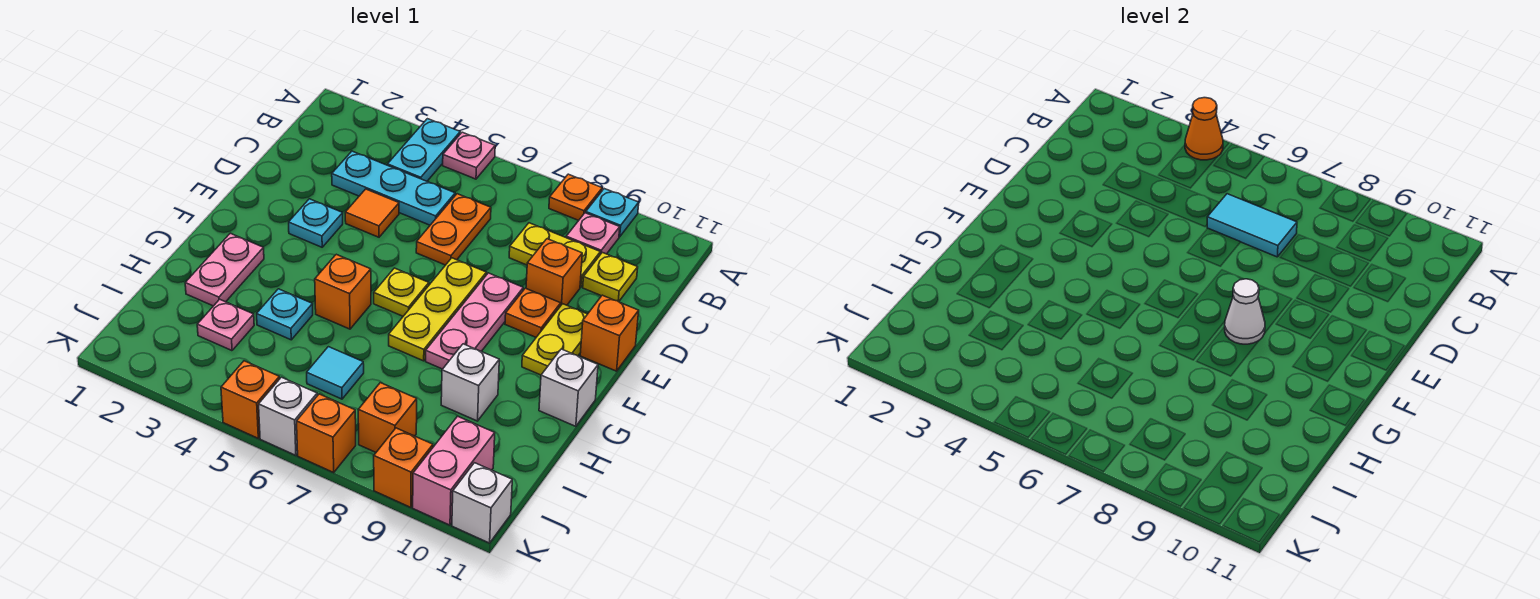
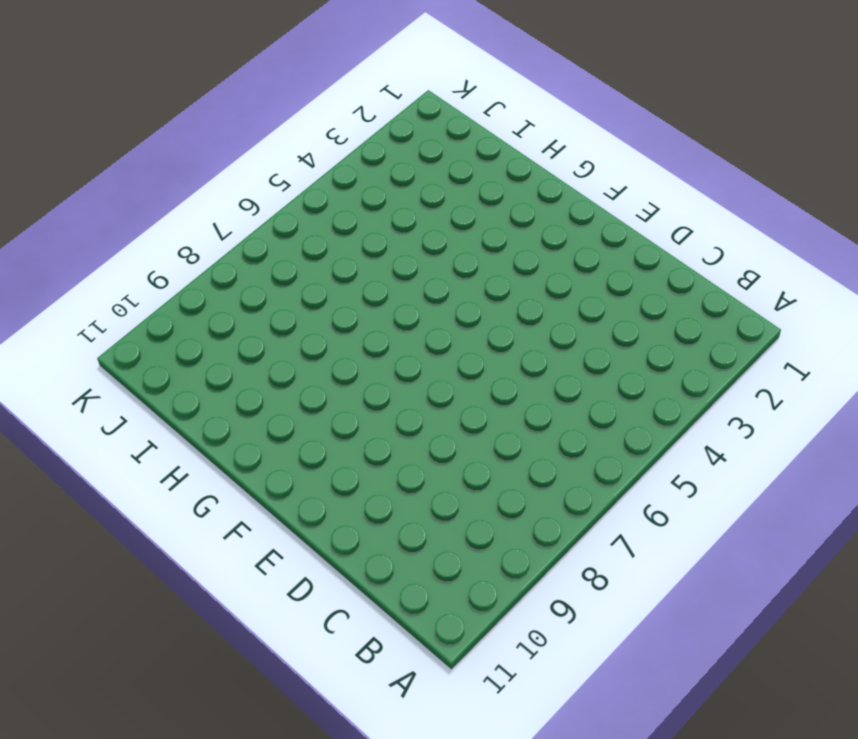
none -> cyan 1x2 plate [388,119,460,181]
none -> pink 1x1 plate [443,132,495,179]
none -> orange 1x1 plate [549,174,602,220]
none -> cyan 1x1 plate [586,189,639,237]

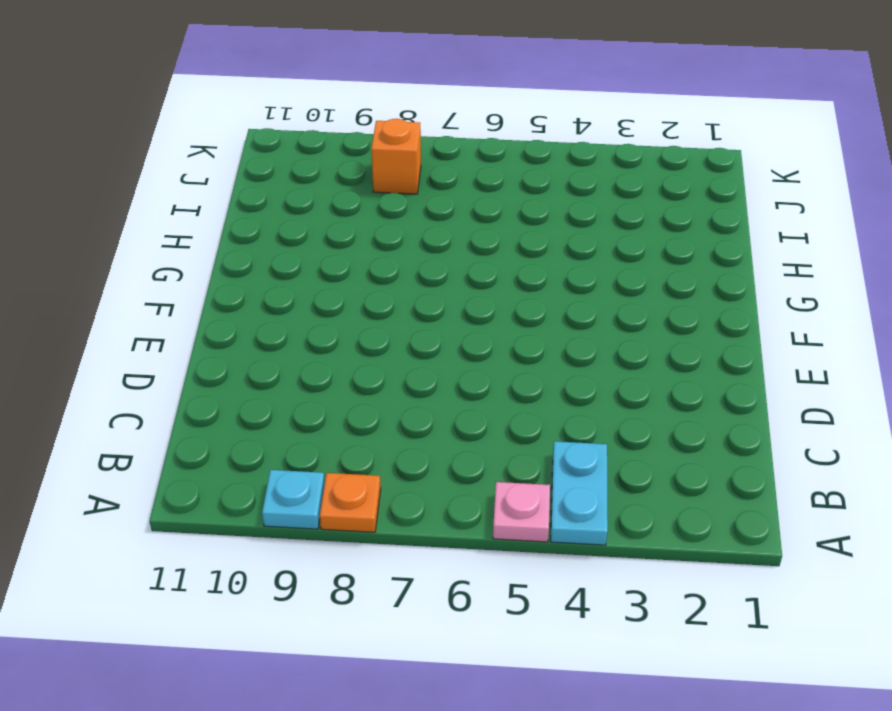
none -> pink 1x1 plate [566,213,620,254]
none -> cyan 1x3 plate [332,151,455,225]
none -> orange 1x2 plate [416,194,491,265]
none -> yellow 1x2 plate [509,223,600,287]

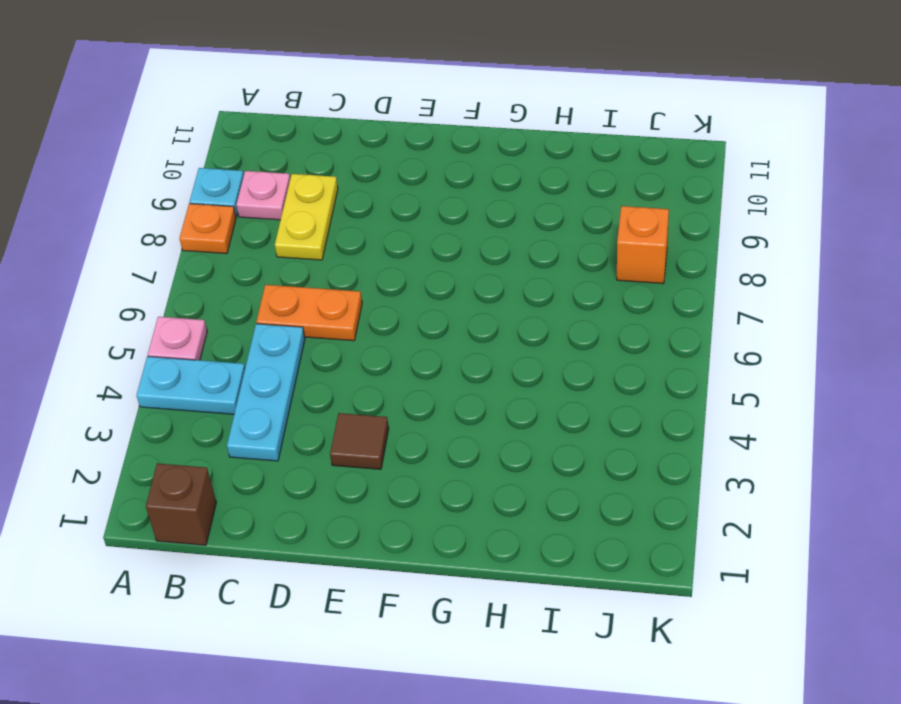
brown 1x1 brick [146,463,216,545] -> none
brown 1x1 tile [330,413,389,469] -> cyan 1x1 plate [289,199,343,247]
none -> yellow 1x1 plate [583,252,638,302]
none -> orange 1x1 tile [345,189,399,237]
none -> orange 1x1 brick [526,239,582,305]
none -> yellow 1x3 plate [389,258,486,361]

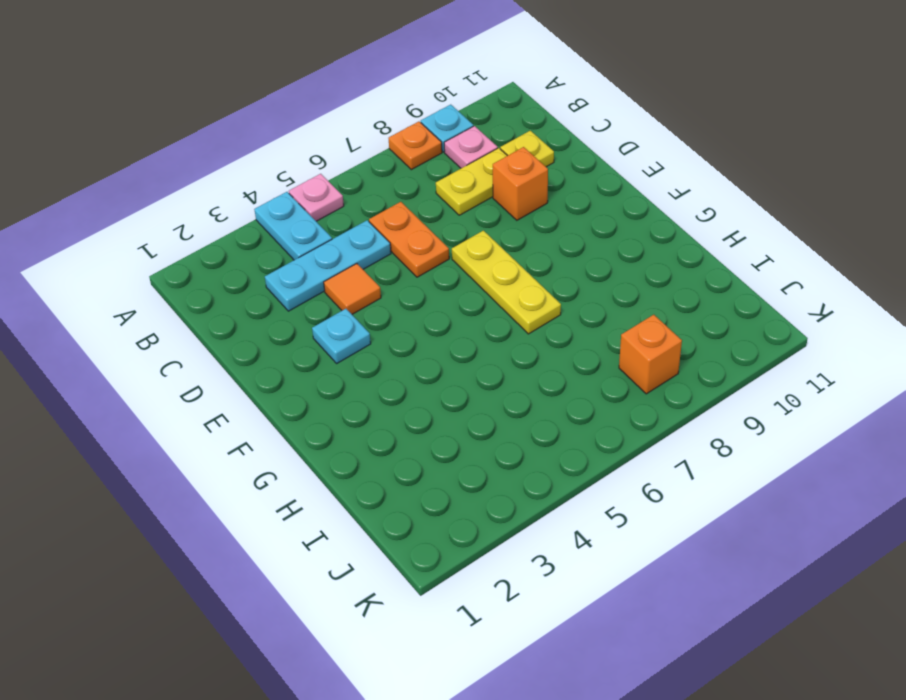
none -> pink 1x3 plate [426,273,523,369]
none -> orange 1x1 plate [505,288,561,337]
none -> yellow 1x2 plate [522,304,587,375]
none -> orange 1x1 brick [580,295,639,371]

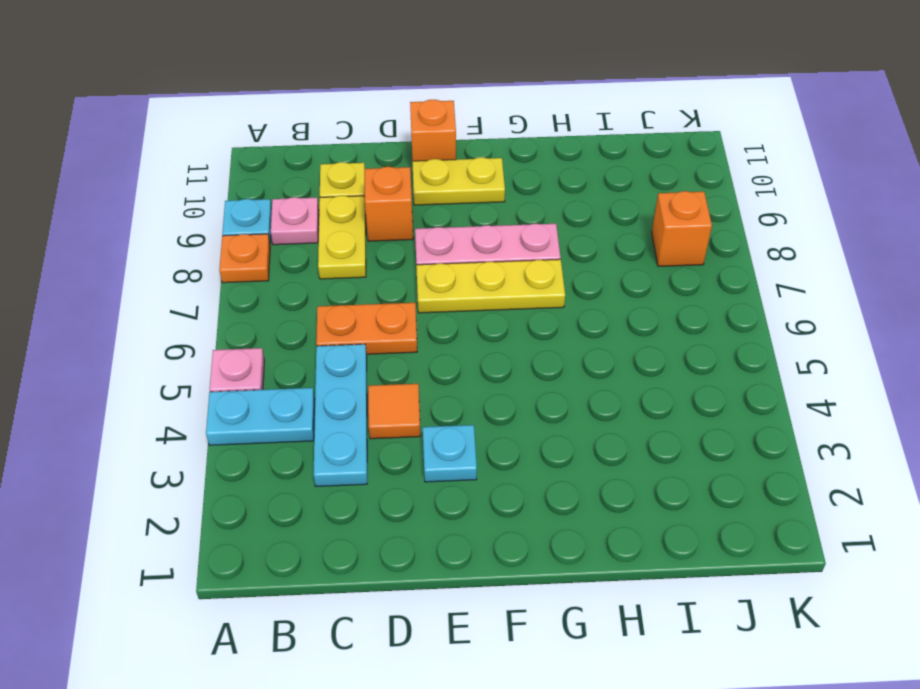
none -> orange 1x1 plate [505,288,561,337]
none -> yellow 1x1 plate [374,268,429,316]
none -> pink 1x2 plate [185,233,264,306]
none -> orange 1x1 brick [315,254,371,329]

